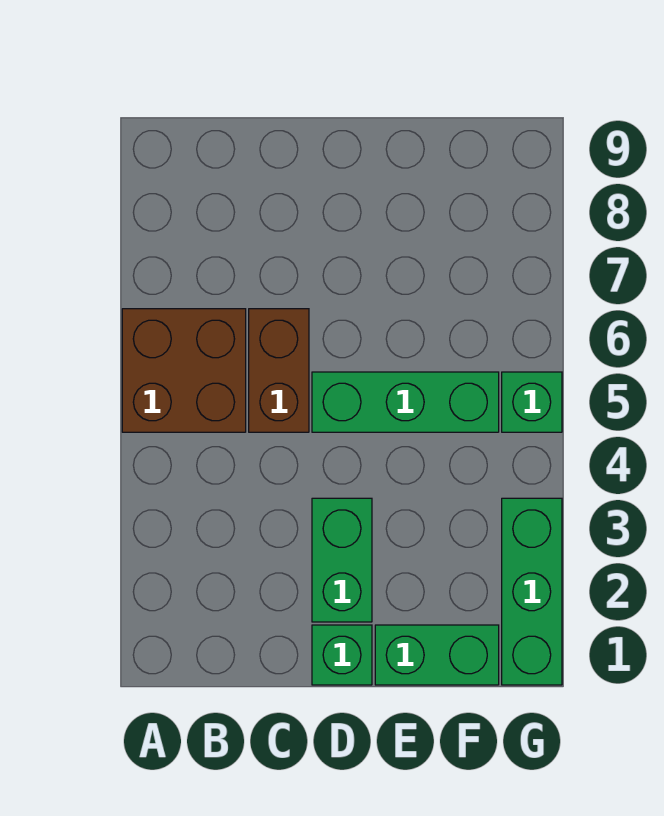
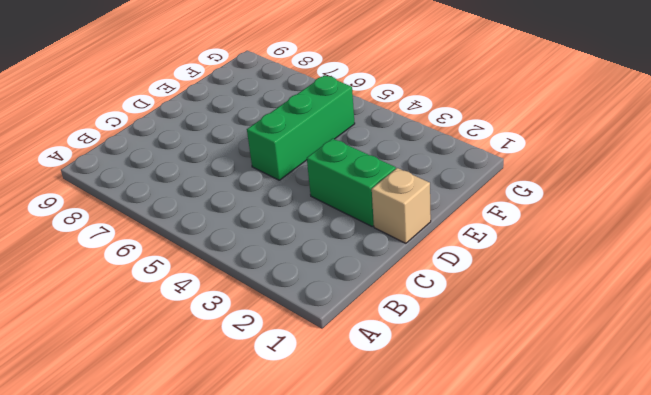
tan 1x1 brick [372,168,431,243] -> green 1x1 brick [312,625,372,685]
none -> brown 2x2 brick [122,309,246,432]
none -> brown 1x2 brick [249,309,309,432]

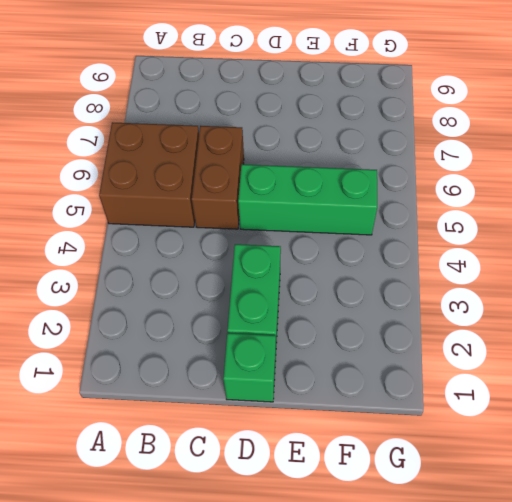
none -> green 1x2 brick [375,625,499,685]
none -> green 1x3 brick [502,498,562,685]

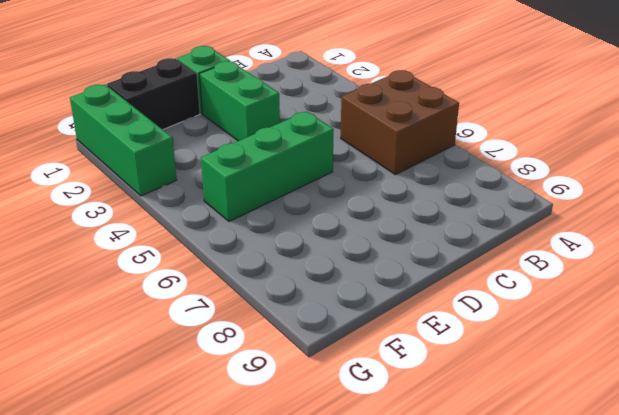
black 1x2 brick [107,58,200,129] -> green 1x2 brick [375,625,499,685]
none -> brown 1x2 brick [249,309,309,432]
none -> green 1x1 brick [502,372,562,432]

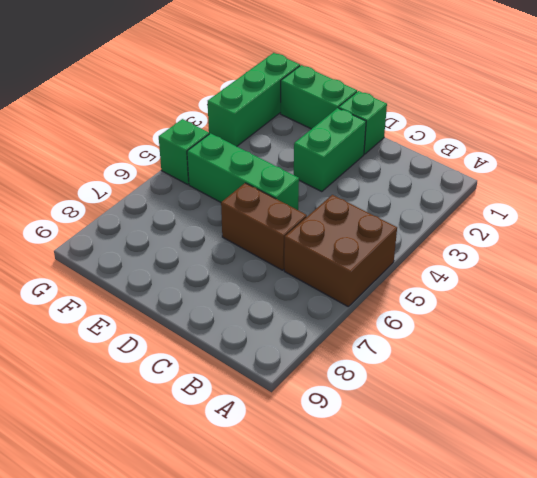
brown 1x2 brick [221,183,307,270] -> brown 1x2 brick turned to [249,309,309,432]

